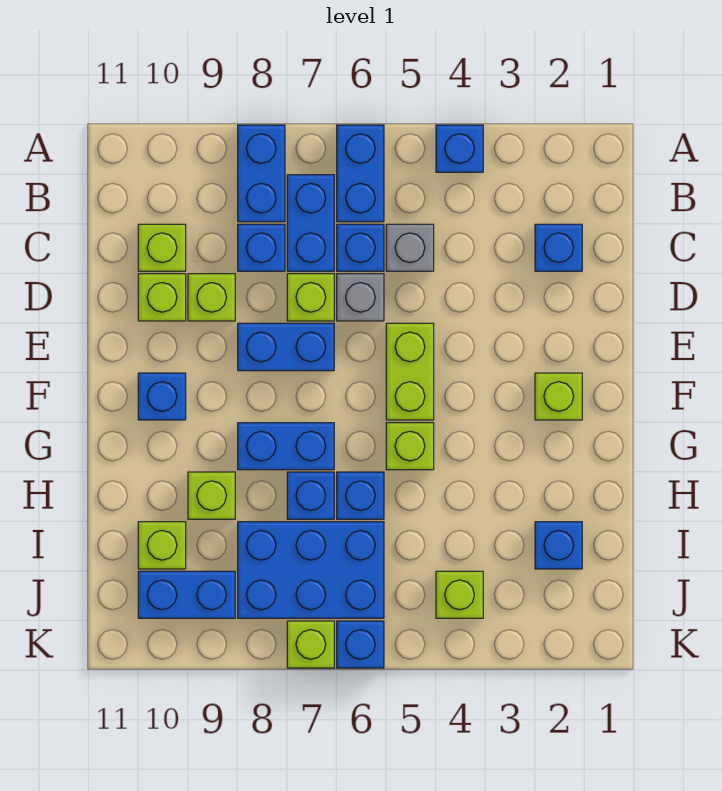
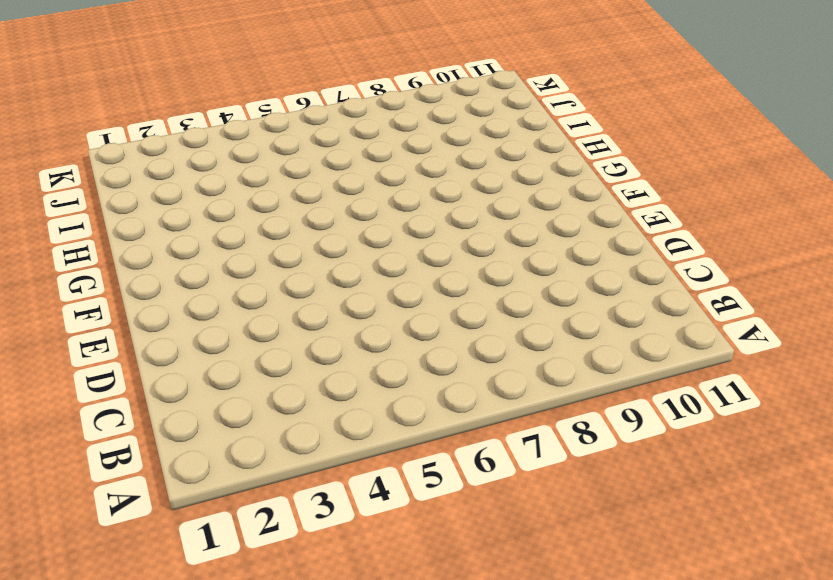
none -> blue 1x1 brick [436,125,483,172]
none -> blue 1x2 brick [337,125,384,222]
none -> blue 1x2 brick [238,125,285,222]

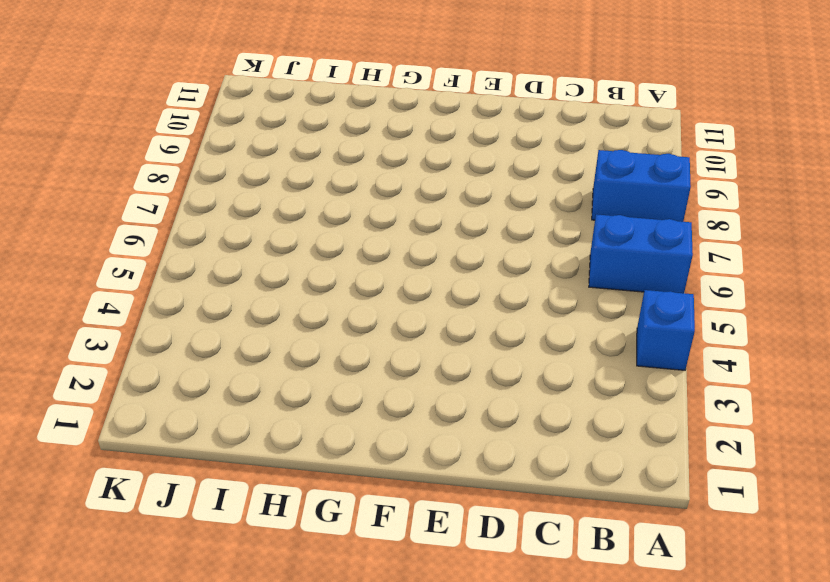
none -> blue 1x2 brick [287,175,334,271]
none -> blue 1x1 brick [535,224,582,271]
none -> grey 1x1 brick [386,224,434,271]

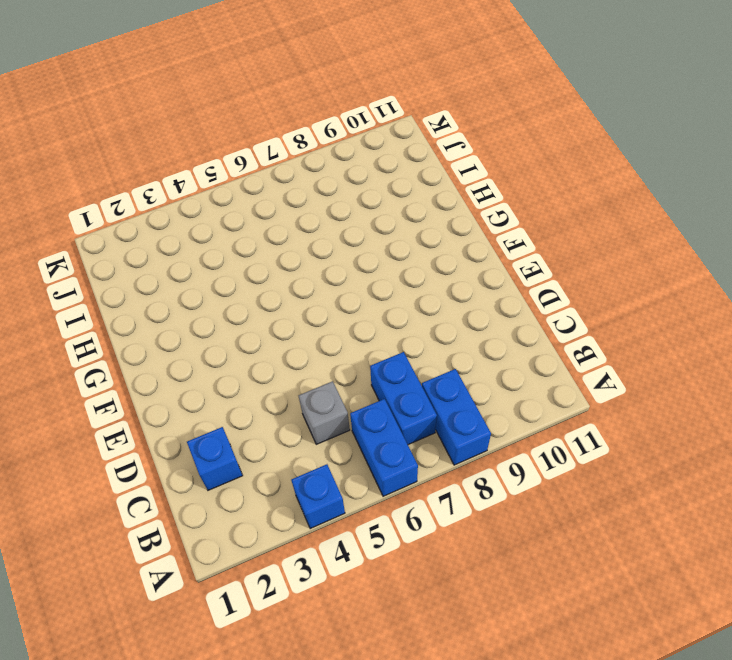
none -> blue 1x1 brick [337,224,384,271]
none -> blue 1x1 brick [238,224,285,271]
none -> lime 1x1 brick [138,224,186,271]

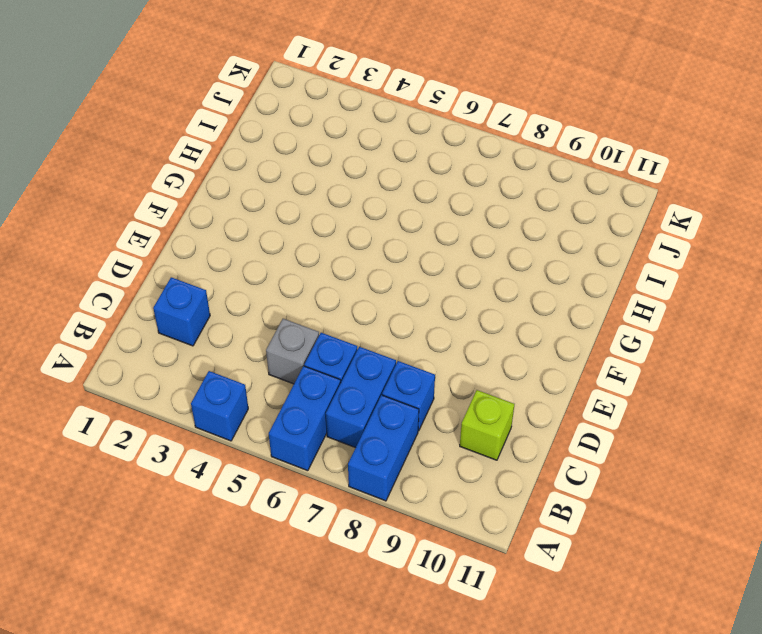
none -> grey 1x1 brick [337,274,384,321]
none -> lime 1x1 brick [287,274,334,321]
none -> lime 1x1 brick [188,274,235,321]

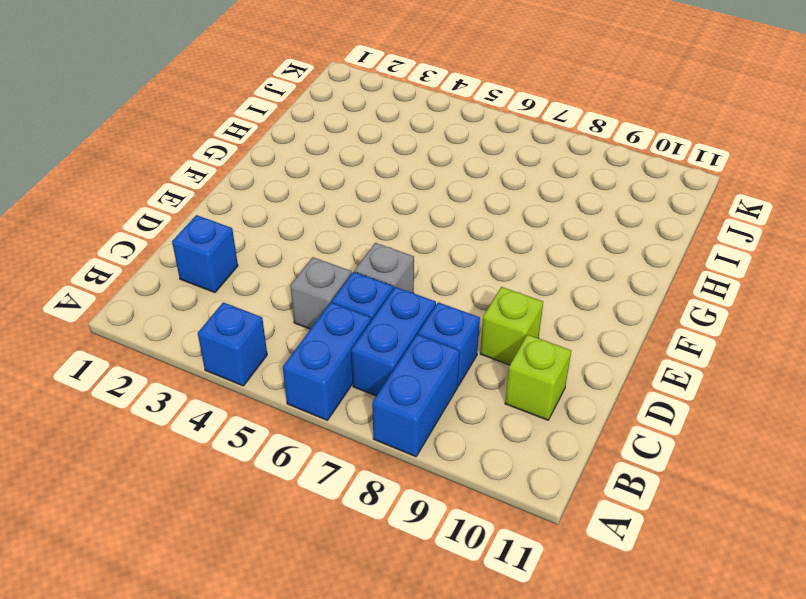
none -> lime 1x1 brick [287,274,334,321]
none -> lime 1x1 brick [138,274,186,321]
none -> lime 1x2 brick [386,323,434,420]

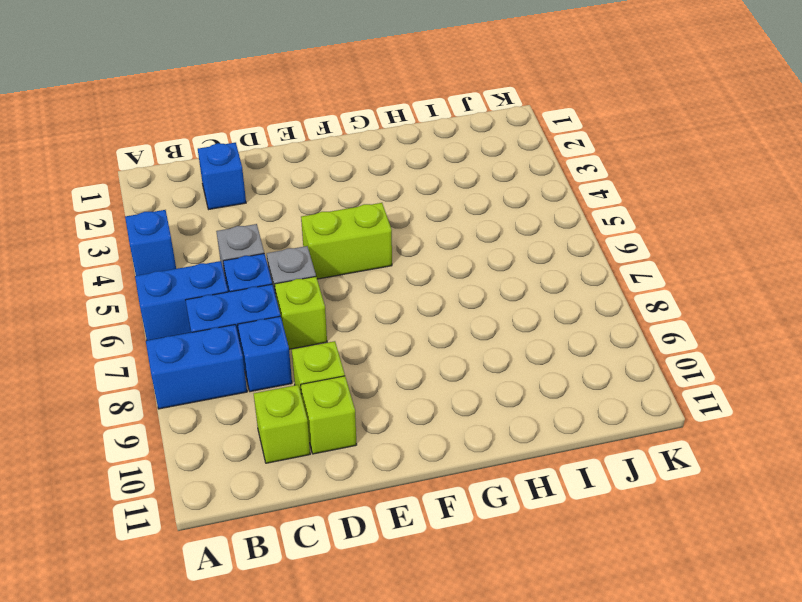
none -> blue 1x2 brick [238,323,334,371]
none -> lime 1x1 brick [535,373,582,420]
none -> blue 1x1 brick [138,373,186,420]

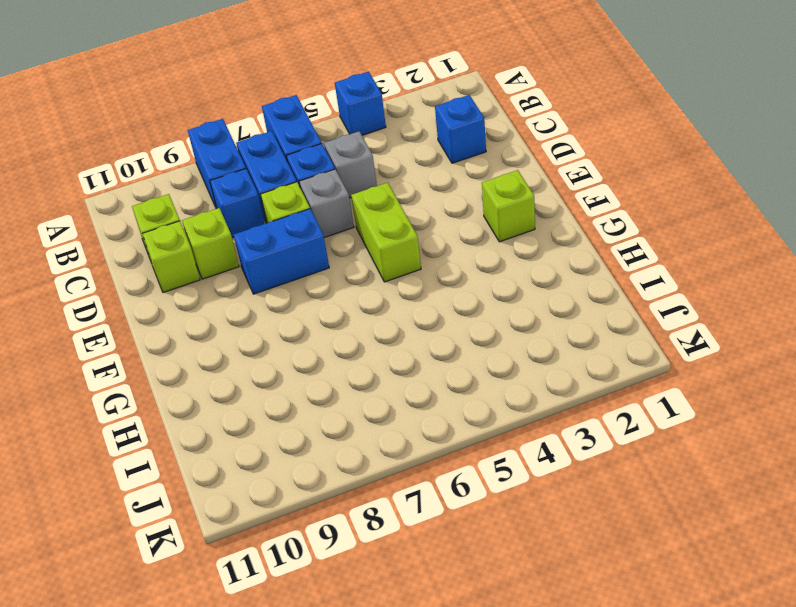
none -> blue 1x1 brick [138,373,186,420]
none -> lime 1x1 brick [386,423,434,470]
none -> blue 1x2 brick [238,423,334,470]

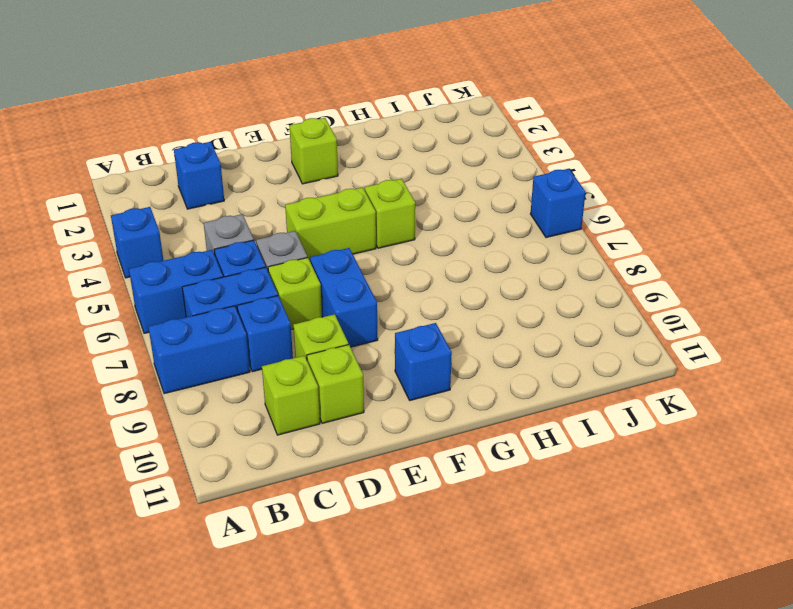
none -> blue 1x2 brick [238,423,334,470]
none -> blue 1x1 brick [337,472,384,519]
none -> blue 1x1 brick [287,472,334,519]

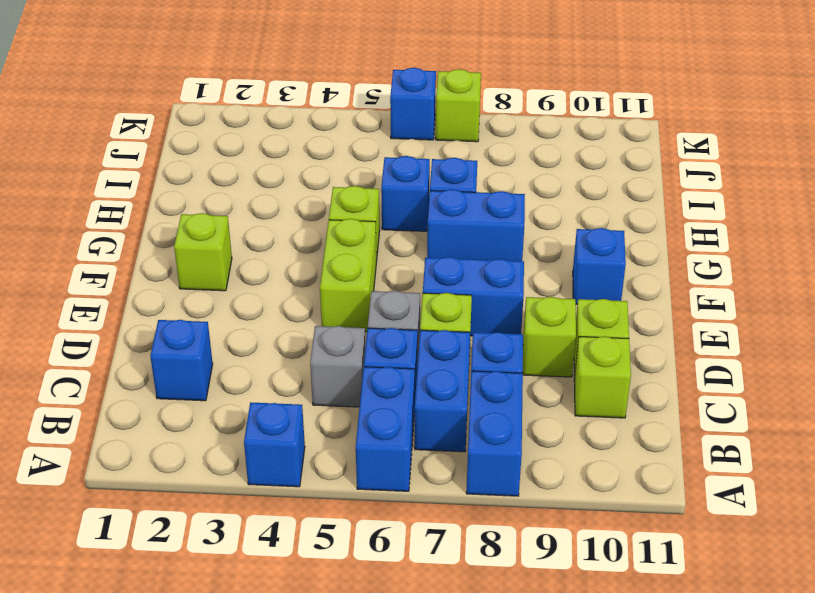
none -> lime 1x1 brick [188,472,235,519]
none -> blue 1x1 brick [535,522,582,569]
none -> blue 2x3 brick [238,522,384,618]

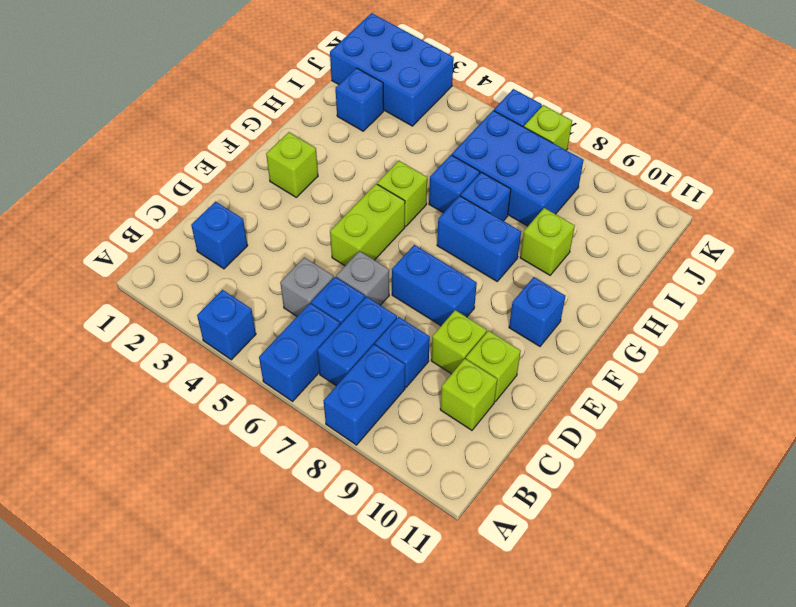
blue 2x3 brick [330,13,454,126] -> none
none -> lime 1x1 brick [287,274,334,321]
none -> lime 1x1 brick [138,522,186,569]
none -> lime 1x1 brick [436,571,483,618]

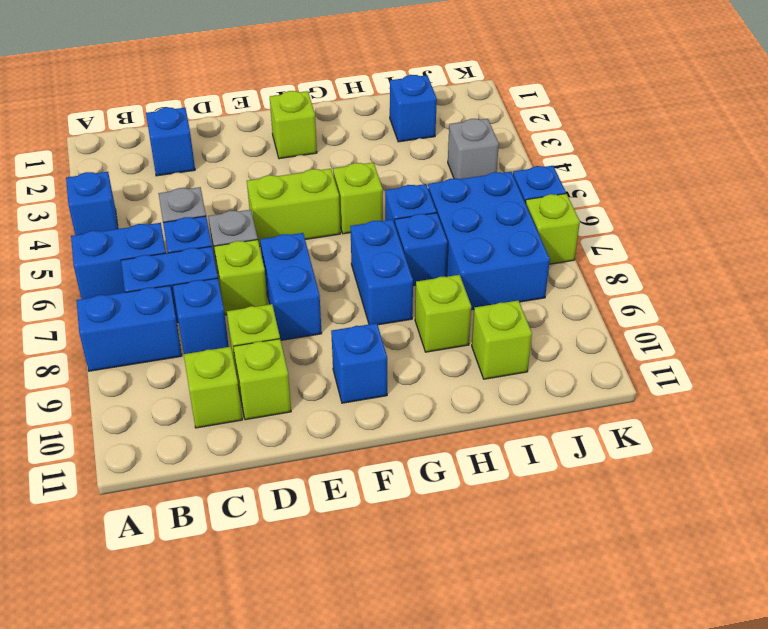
grey 1x1 brick [448,119,499,179] -> lime 1x1 brick [436,571,483,618]
none -> blue 1x2 brick [138,571,235,618]

